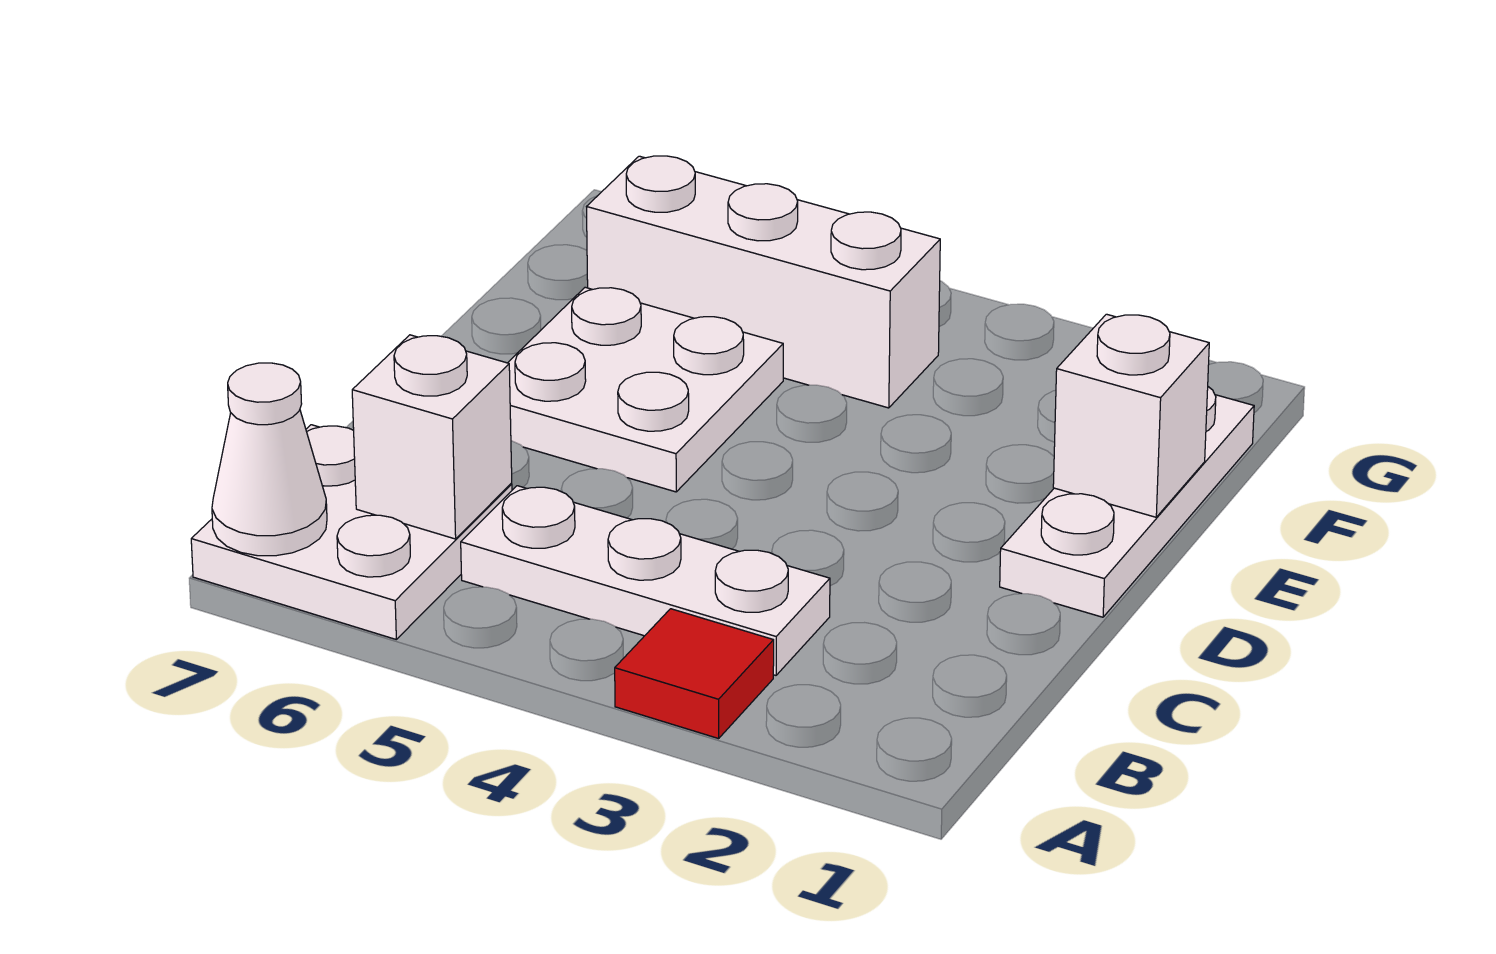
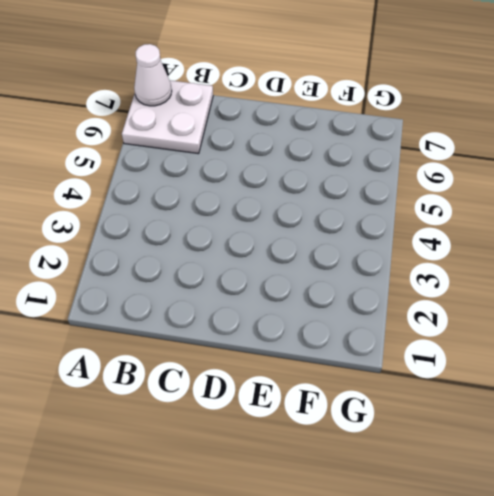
none -> red 1x1 tile [615,609,774,739]
none -> white 1x3 plate [461,486,830,675]

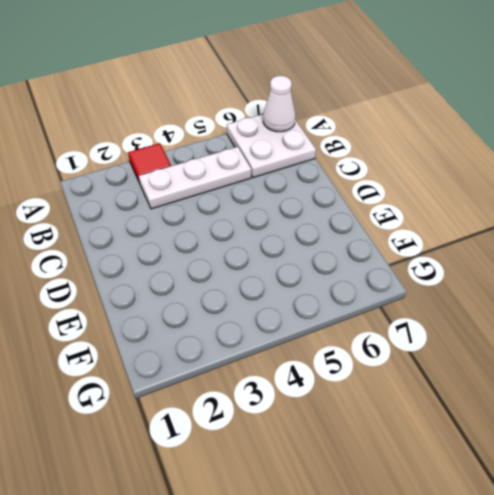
none -> white 1x3 plate [1000,387,1254,617]
none -> white 2x2 plate [508,287,783,492]

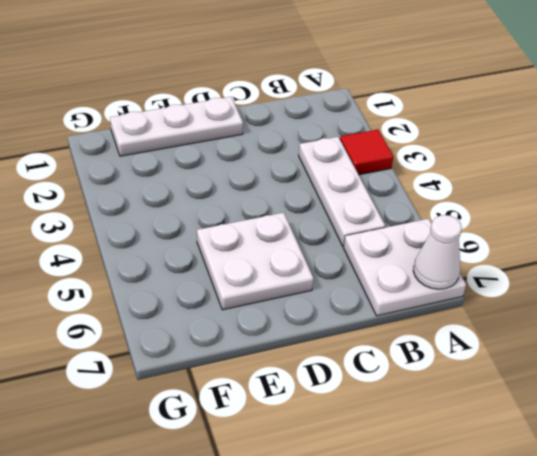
none -> white 1x3 brick [587,156,940,408]
none -> white 1x1 brick [352,335,512,539]

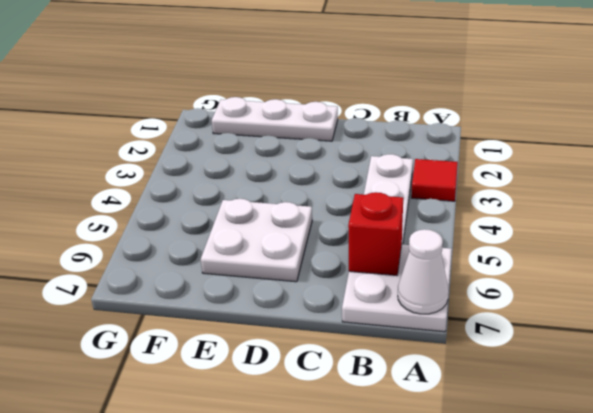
red 1x1 brick [348,192,403,275] -> white 1x1 brick [352,335,512,539]
none -> white 1x3 brick [587,156,940,408]
none -> white 1x1 brick [1053,314,1209,517]

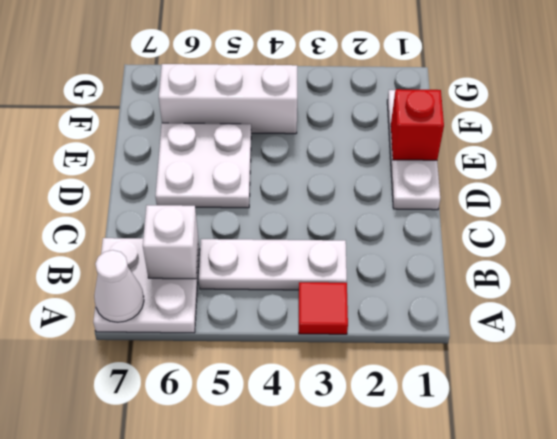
red 1x1 brick [391,89,444,160] -> white 1x1 brick [1053,314,1209,517]

